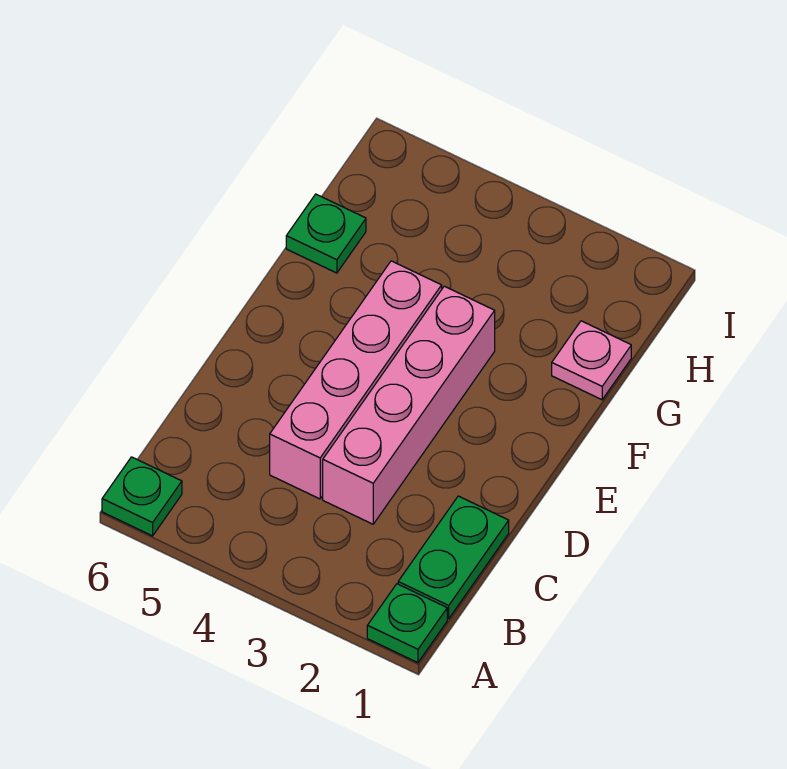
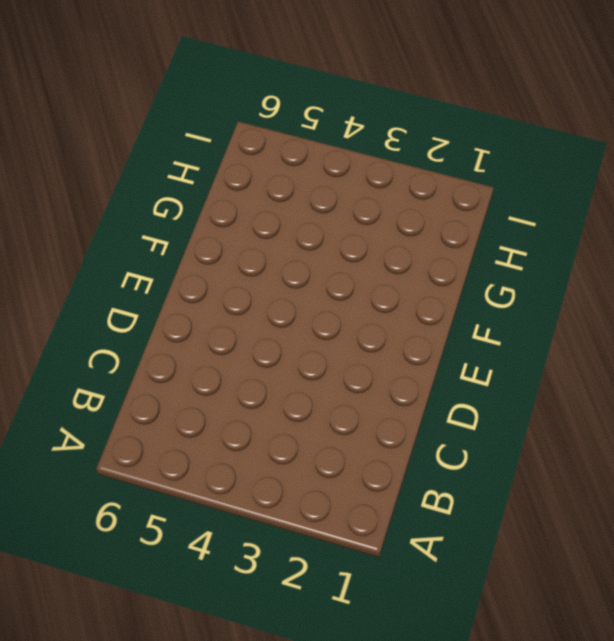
none -> green 1x1 plate [367,584,447,663]
none -> green 1x1 plate [102,457,182,536]

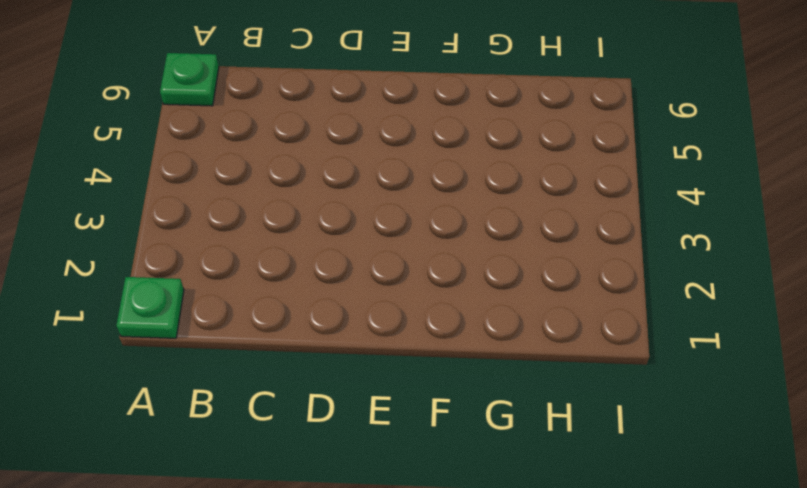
none -> green 1x2 plate [398,496,509,619]
none -> pink 1x4 brick [323,286,495,524]

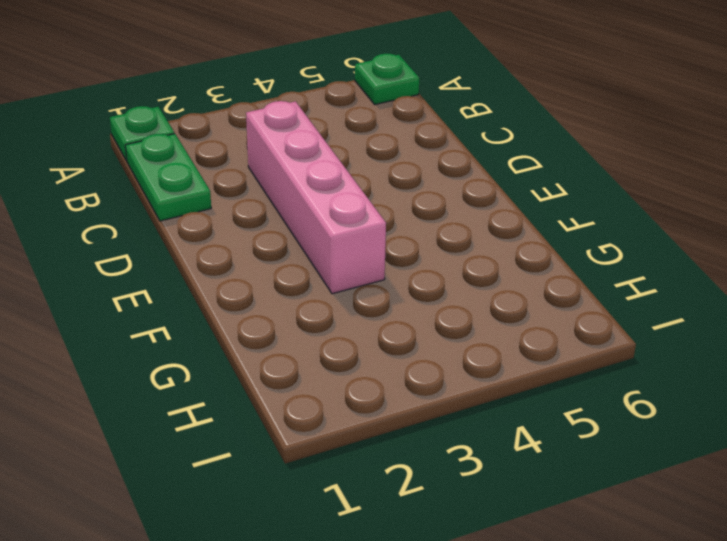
none -> pink 1x4 brick [270,261,442,499]
none -> pink 1x1 plate [552,321,631,400]

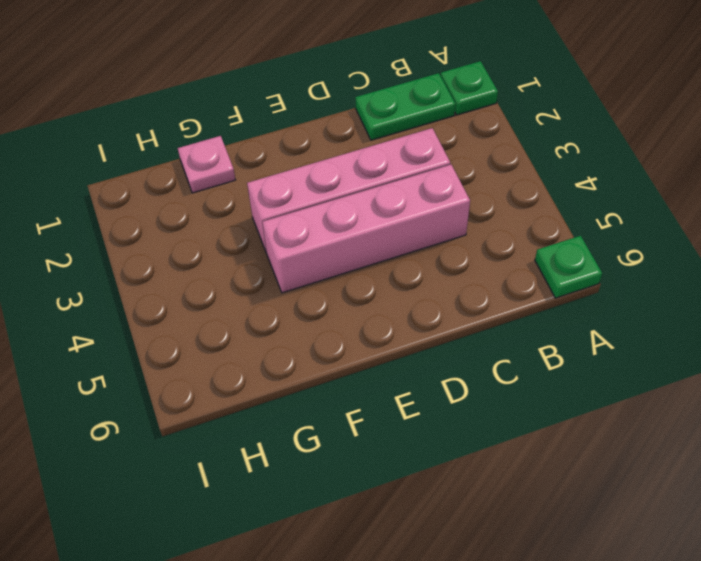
none -> green 1x1 plate [286,194,366,273]

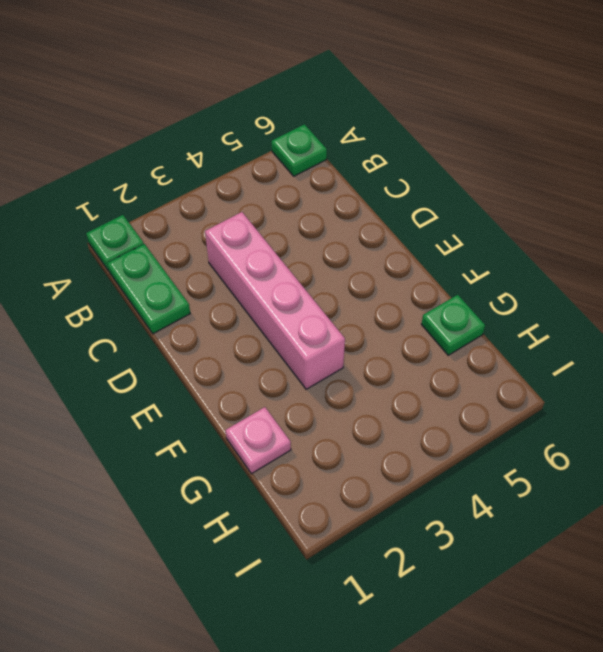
none -> pink 1x4 brick [270,261,442,499]

